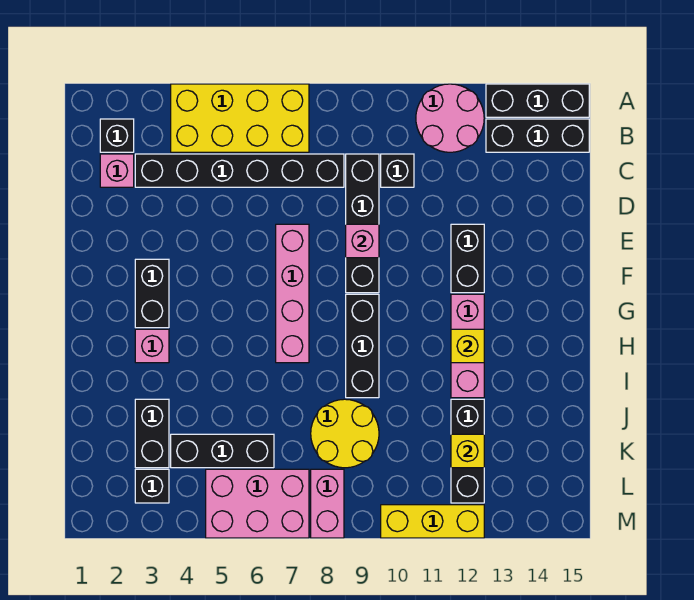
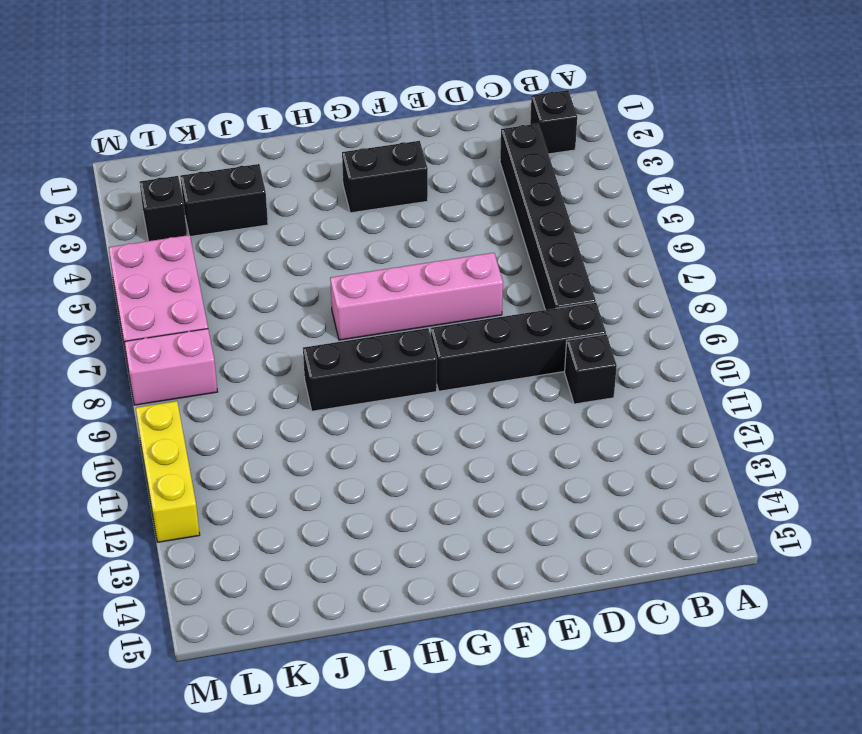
none -> yellow 2x4 brick [171,84,309,152]
none -> pink 2x2 round brick [416,84,484,152]
none -> black 1x3 brick [486,84,589,117]

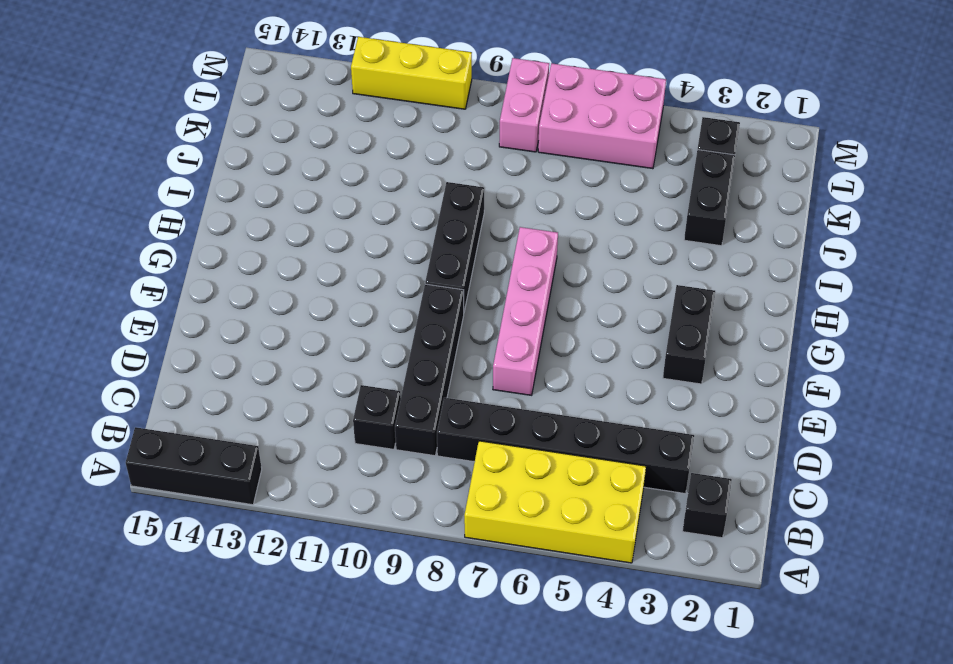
none -> pink 2x2 round brick [416,84,484,152]
none -> black 1x3 brick [486,119,589,152]
none -> pink 1x1 brick [100,154,134,187]

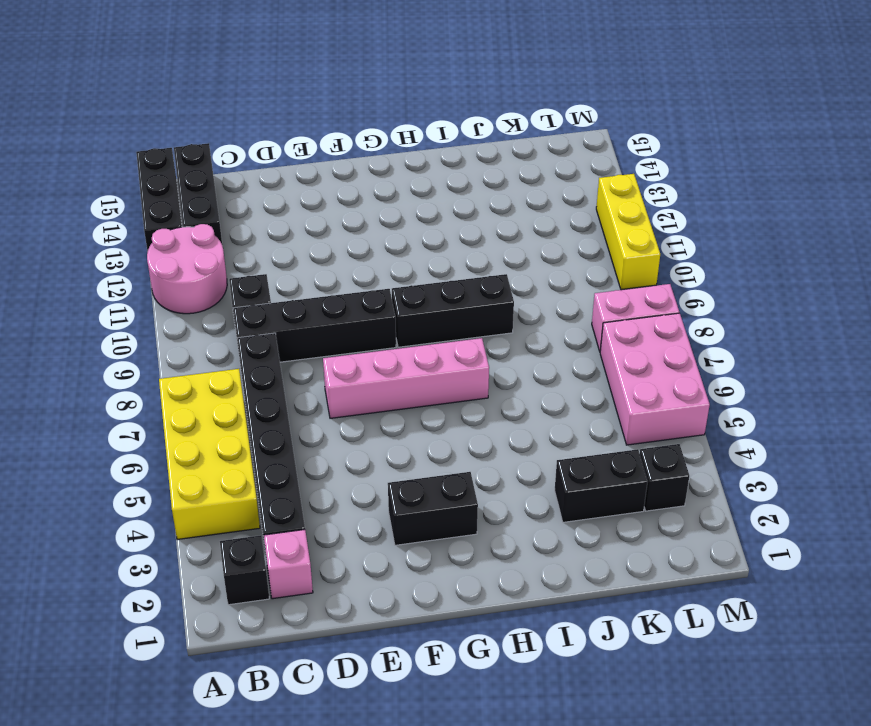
none -> black 1x2 brick [451,224,484,293]
none -> pink 1x3 brick [451,294,484,398]
none -> pink 1x1 brick [135,329,169,363]

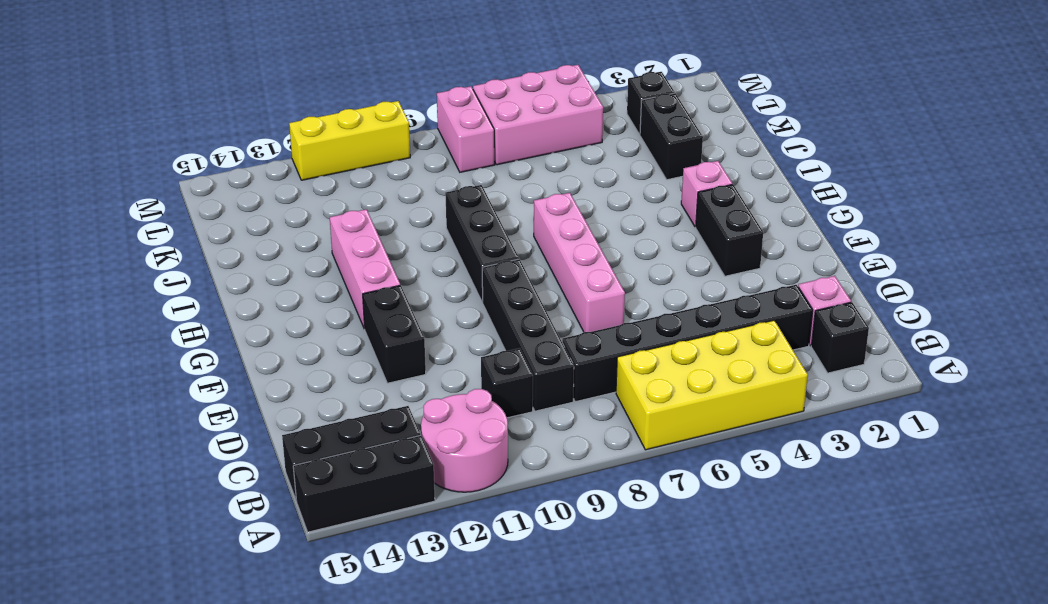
none -> yellow 2x2 round brick [311,399,379,468]
none -> black 1x3 brick [451,399,484,503]
none -> black 1x3 brick [171,434,274,468]

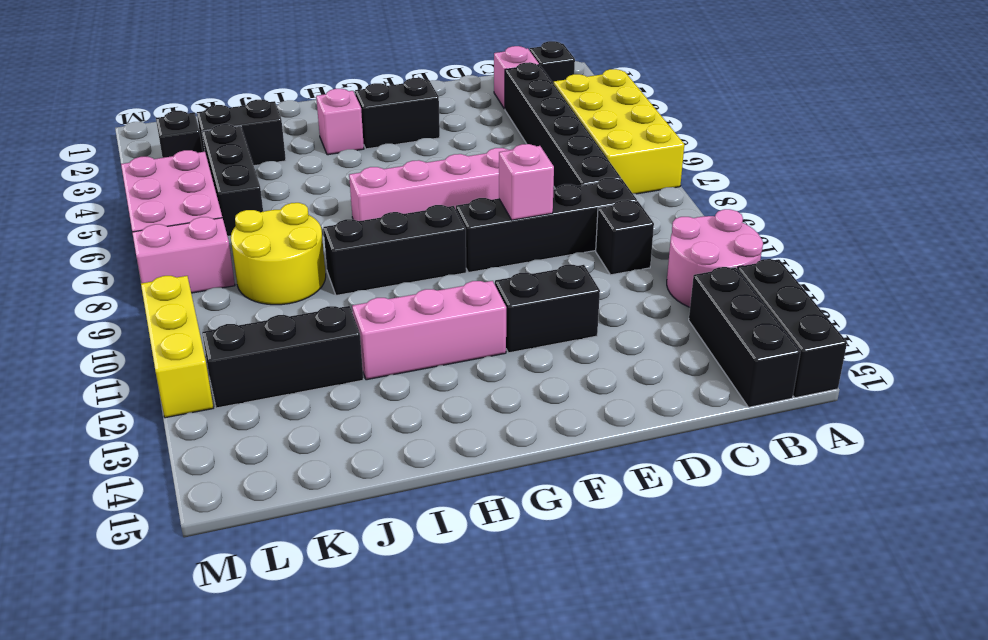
none -> yellow 1x1 brick [451,329,484,363]
none -> yellow 1x1 brick [451,434,484,468]

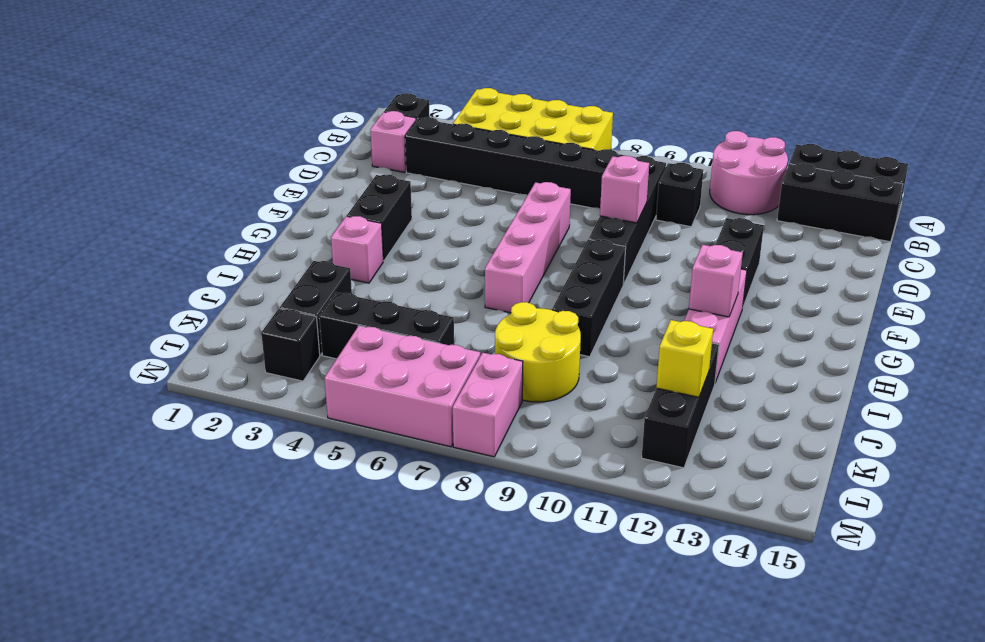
pink 1x1 brick [689,245,743,317] -> yellow 1x1 brick [451,329,484,363]
none -> yellow 1x3 brick [381,505,484,538]

